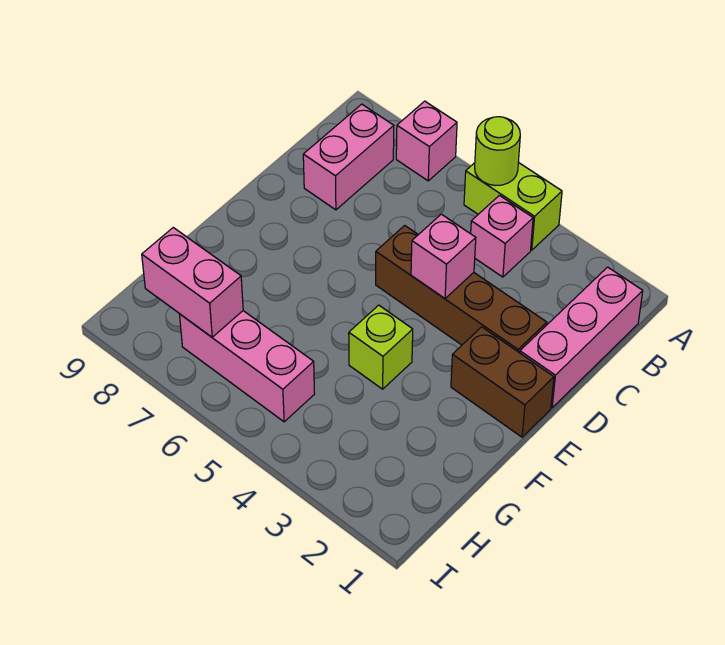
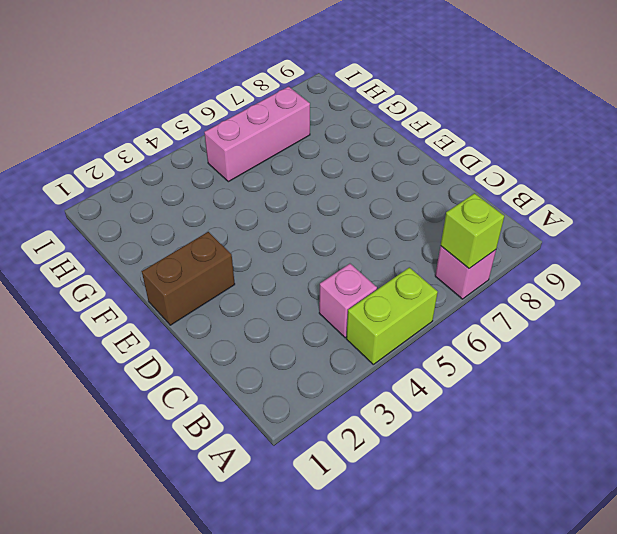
lime 1x1 brick [441,193,504,268] -> lime 1x1 brick moved to [349,305,413,389]
none -> pink 1x3 brick [520,267,643,408]
none -> pink 1x2 brick [303,104,394,210]
none -> brown 1x4 brick [376,226,547,353]

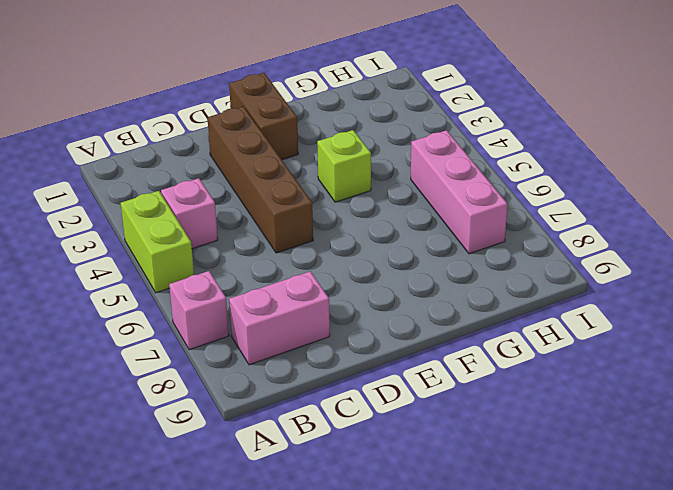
none -> pink 1x3 brick [520,267,643,408]
none -> lime 1x1 round brick [475,117,520,186]
none -> pink 1x1 brick [411,214,476,298]

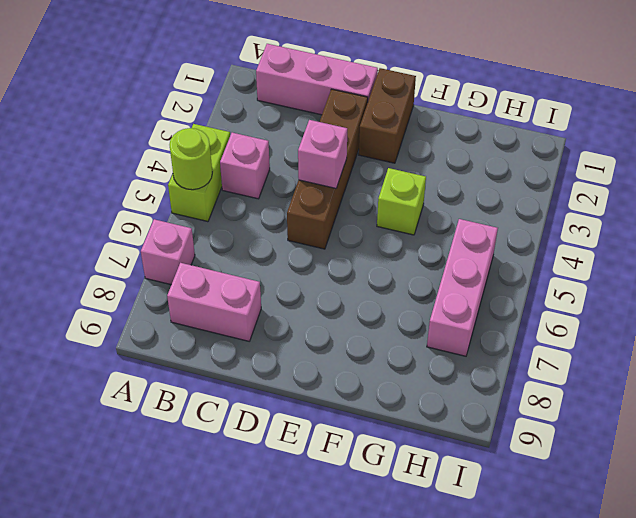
none -> pink 1x2 brick [142,228,243,337]

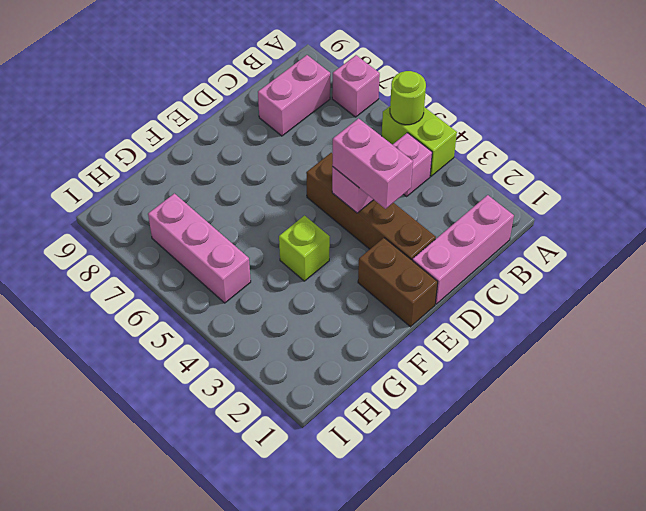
pink 1x2 brick [332,118,413,209] -> pink 1x2 brick moved to [142,228,243,337]

